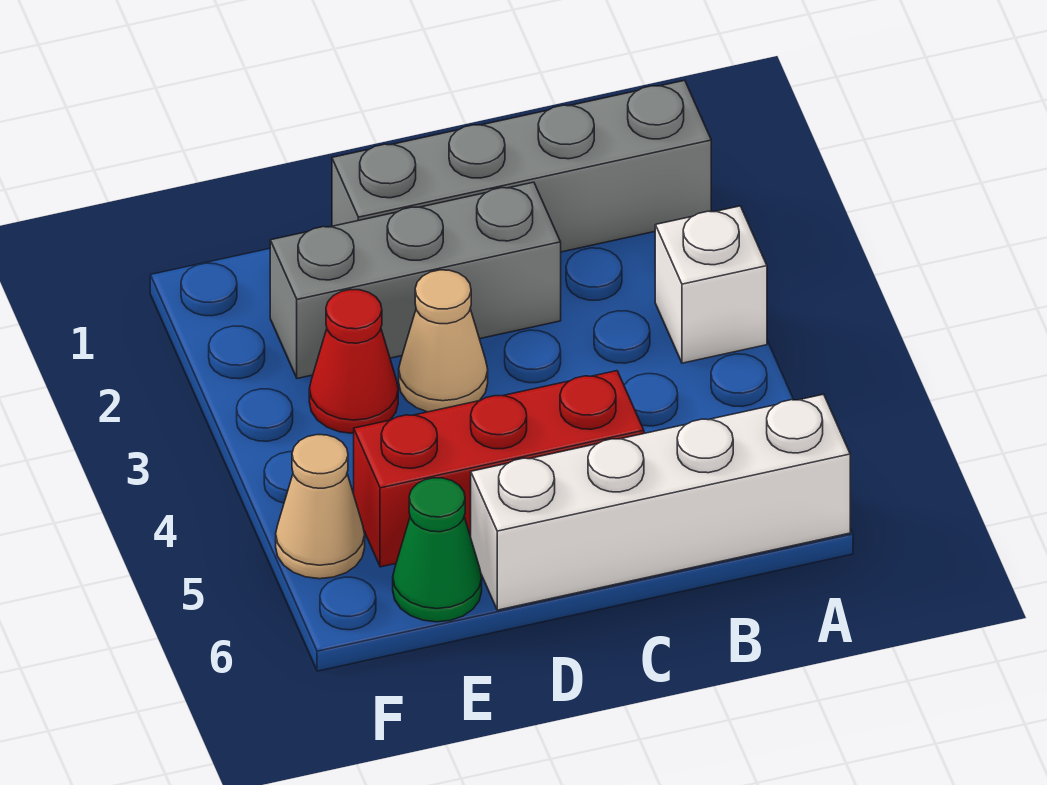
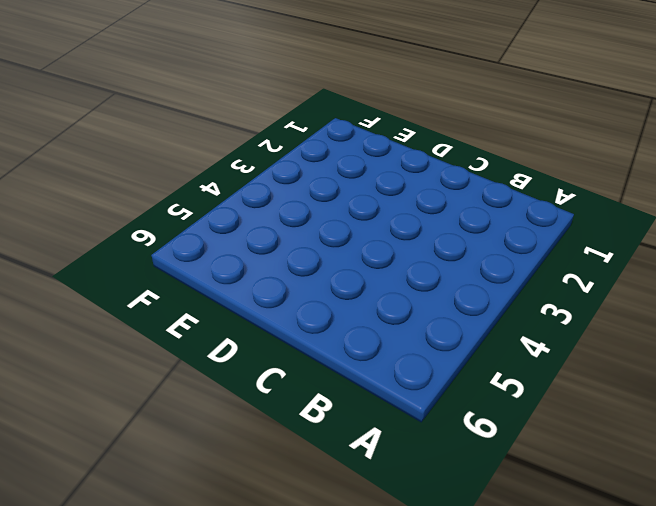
none -> grey 1x4 brick [332,80,711,252]
none -> white 1x1 brick [655,206,767,363]

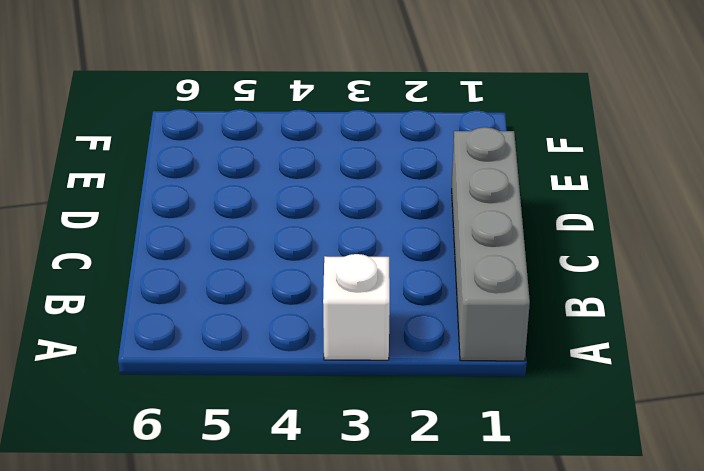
none -> white 1x4 brick [471,394,850,610]
none -> grey 1x3 brick [270,182,561,378]

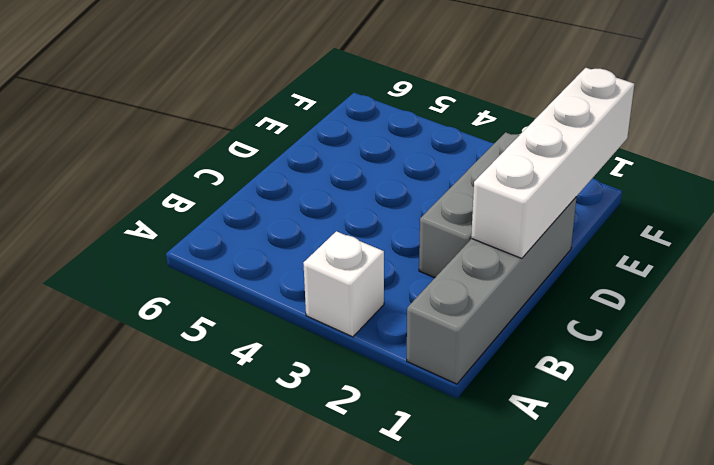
white 1x4 brick [471,68,634,258] -> white 1x4 brick moved to [471,394,850,610]
none -> red 1x3 brick [354,371,644,567]
none -> tan 1x1 cone [399,270,488,412]

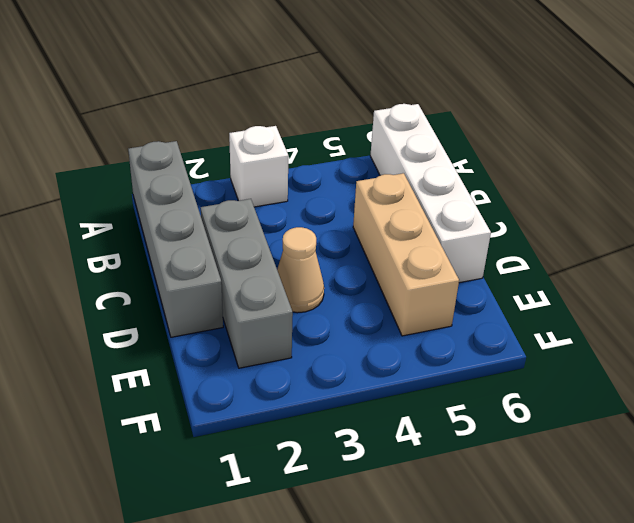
tan 1x3 brick [353,173,459,336] -> red 1x3 brick [354,371,644,567]
none -> red 1x1 cone [309,290,398,434]
none -> green 1x1 cone [393,478,482,622]

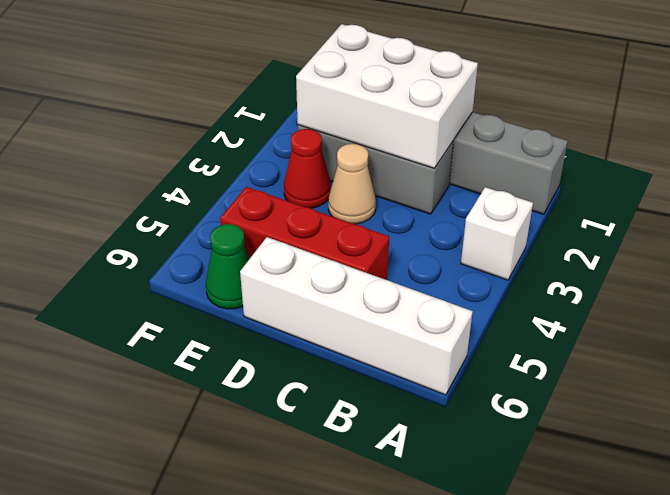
white 2x3 brick [296,24,478,168] -> none
none -> tan 1x1 cone [276,435,365,579]

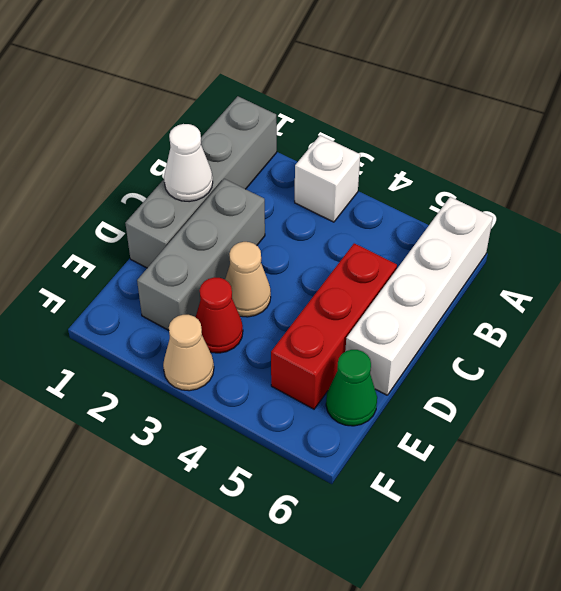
white 1x1 cone [164,124,213,202] -> none
tan 1x1 cone [163,315,214,391] -> tan 1x1 cone moved to [276,435,365,579]

